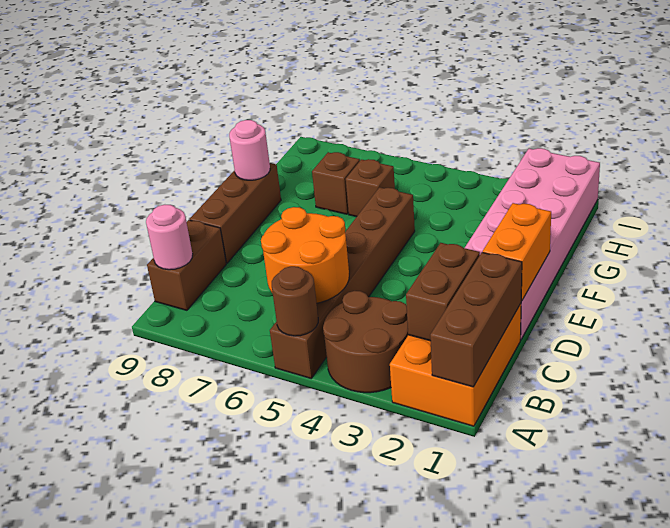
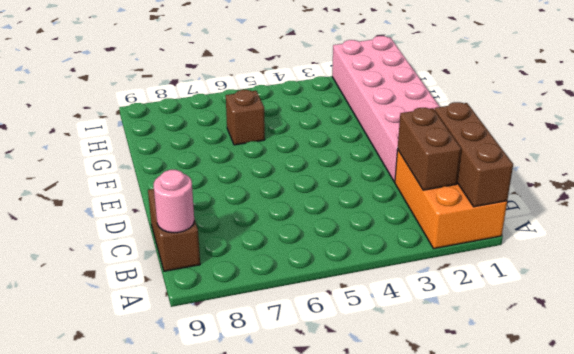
none -> brown 2x2 round brick [323,291,408,393]
none -> brown 1x6 brick [270,187,415,378]
none -> brown 1x3 brick [189,163,281,263]

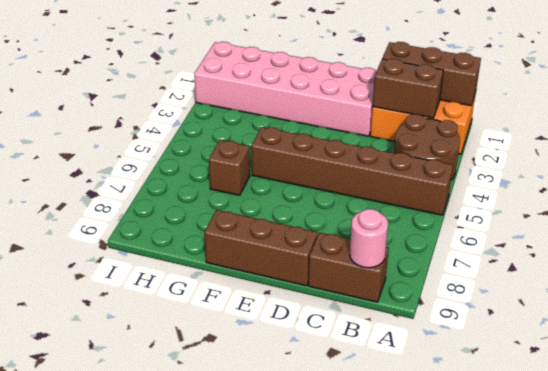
none -> brown 1x1 brick [312,152,360,214]
none -> brown 1x1 round brick [272,266,318,336]
none -> orange 2x2 round brick [261,207,349,303]

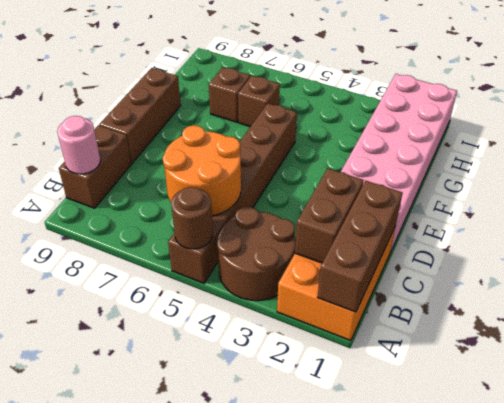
none -> orange 1x2 brick [483,203,551,301]
none -> pink 1x1 round brick [229,120,270,180]

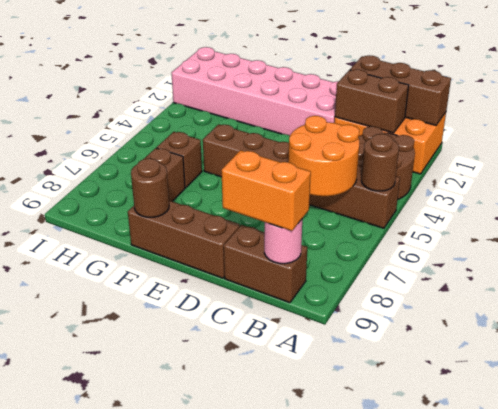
orange 1x2 brick [222,150,311,231] -> orange 1x2 brick moved to [483,203,551,301]
brown 1x1 round brick [131,158,169,217] -> pink 1x1 round brick [229,120,270,180]

